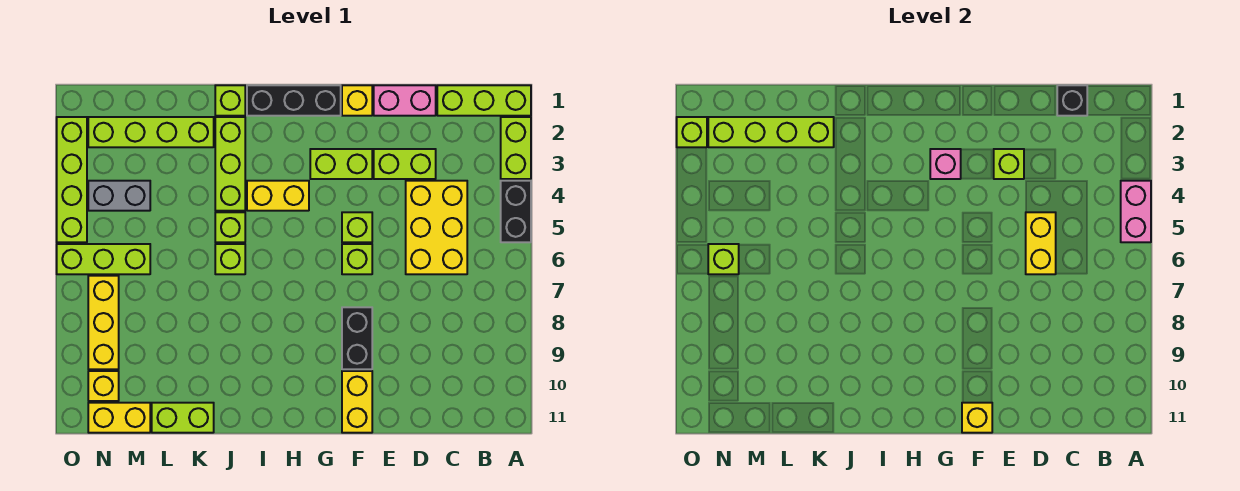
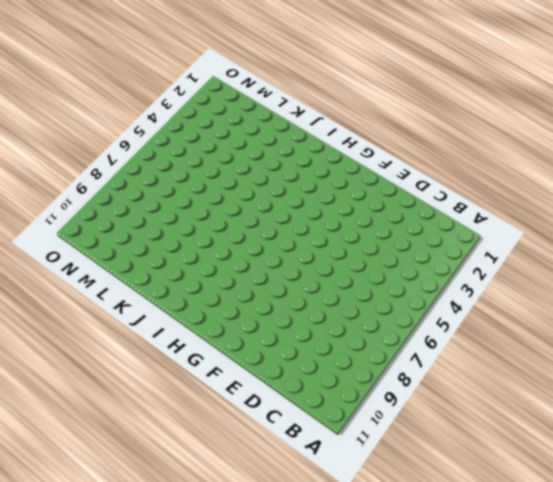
none -> lime 1x3 brick [437,85,531,116]
none -> lime 1x2 brick [501,117,531,179]
none -> black 1x2 brick [501,181,531,242]
none -> yellow 2x3 brick [406,181,467,274]

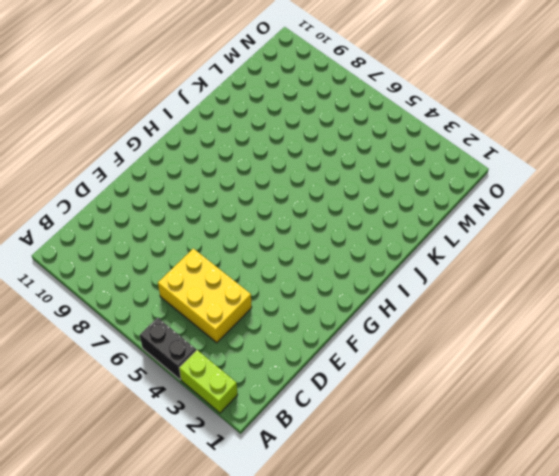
none -> lime 1x3 brick [437,85,531,116]
none -> pink 1x2 brick [374,85,436,116]
none -> lime 1x2 brick [374,149,436,179]
none -> yellow 1x1 brick [342,85,372,116]

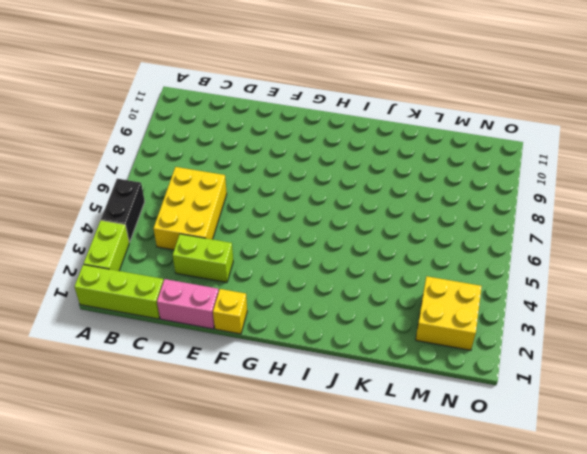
yellow 2x2 brick [416,276,482,350] -> lime 1x4 brick [88,117,214,147]
none -> lime 1x2 brick [310,149,372,179]
none -> lime 1x1 brick [342,212,372,242]
none -> lime 1x1 brick [342,244,372,274]
none -> black 1x2 brick [342,307,372,369]

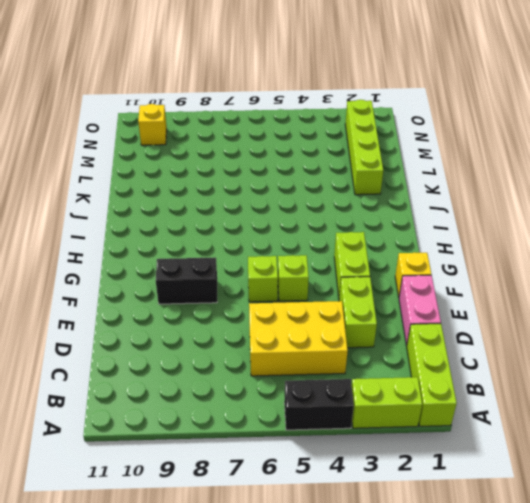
none -> yellow 1x2 brick [342,371,372,433]
none -> black 1x3 brick [247,85,341,116]
none -> yellow 1x2 brick [247,181,309,211]
none -> lime 1x1 brick [215,85,245,116]

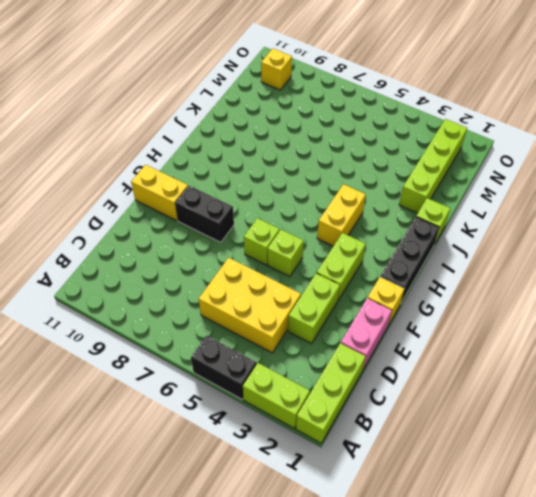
none -> lime 1x3 brick [215,117,245,211]
none -> lime 1x1 brick [215,212,245,242]
none -> lime 1x1 brick [215,244,245,274]
none -> lime 1x2 brick [152,403,214,433]

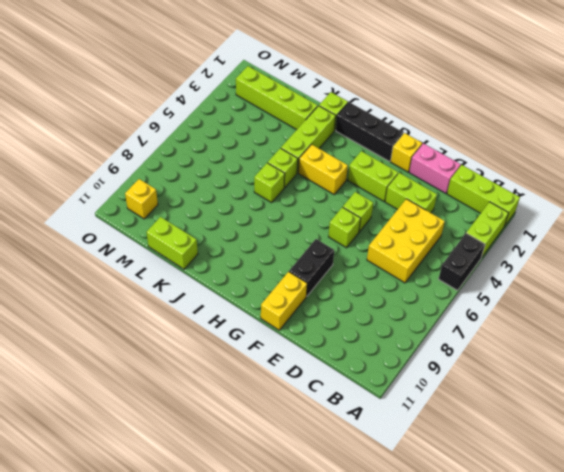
none -> grey 1x2 brick [88,181,150,211]
none -> lime 1x3 brick [57,244,150,274]
none -> yellow 1x2 brick [88,403,150,433]
none -> yellow 1x3 brick [88,276,119,369]

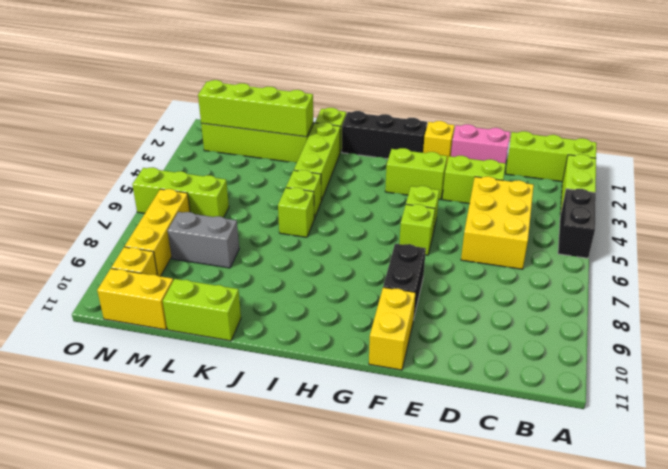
grey 1x2 brick [168,212,239,268] -> grey 1x2 brick moved to [88,181,150,211]
none -> yellow 1x2 brick [247,181,309,211]
none -> lime 1x4 brick [57,117,87,242]
none -> pink 1x2 brick [1121,181,1151,242]
none -> black 1x1 brick [1057,85,1087,116]

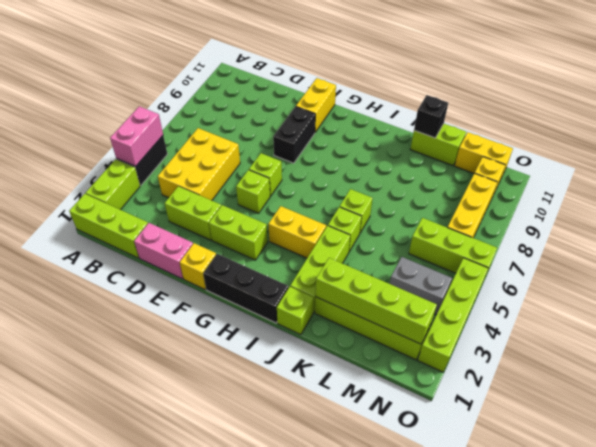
black 1x1 brick [414,95,448,138] -> black 1x1 brick moved to [1057,85,1087,116]
none -> yellow 1x2 brick [1026,212,1056,274]
none -> lime 1x1 brick [994,149,1024,179]
none -> yellow 1x1 brick [962,403,992,433]
none -> pink 1x1 brick [930,149,961,179]

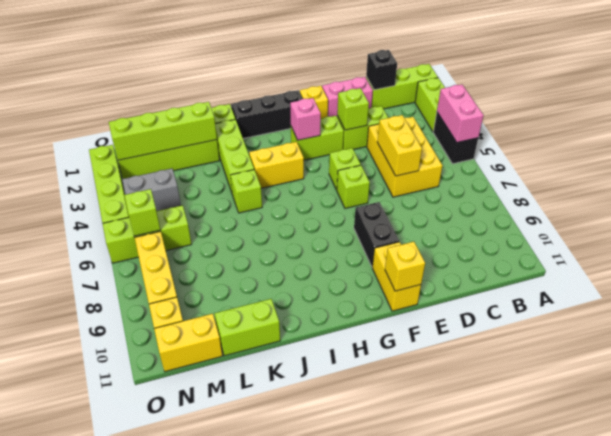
none -> lime 1x1 brick [215,244,245,274]
none -> lime 1x1 brick [677,117,707,147]

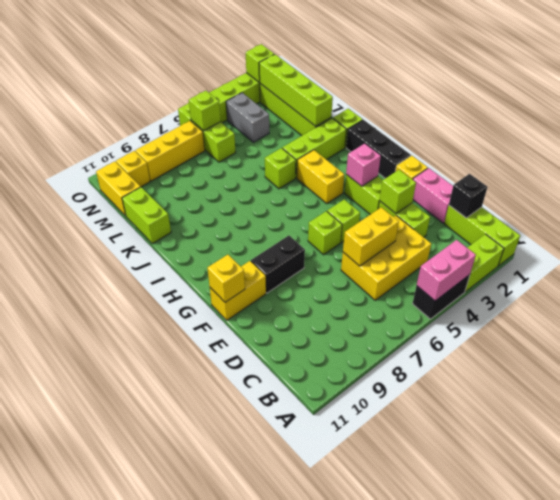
none -> lime 1x1 brick [215,244,245,274]

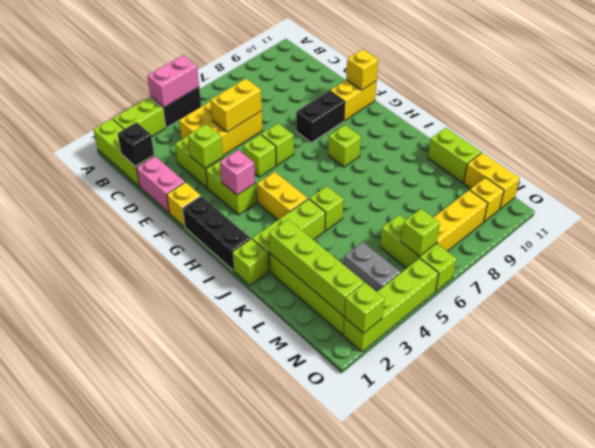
lime 1x1 brick [328,125,361,167] -> lime 1x1 brick moved to [215,244,245,274]

